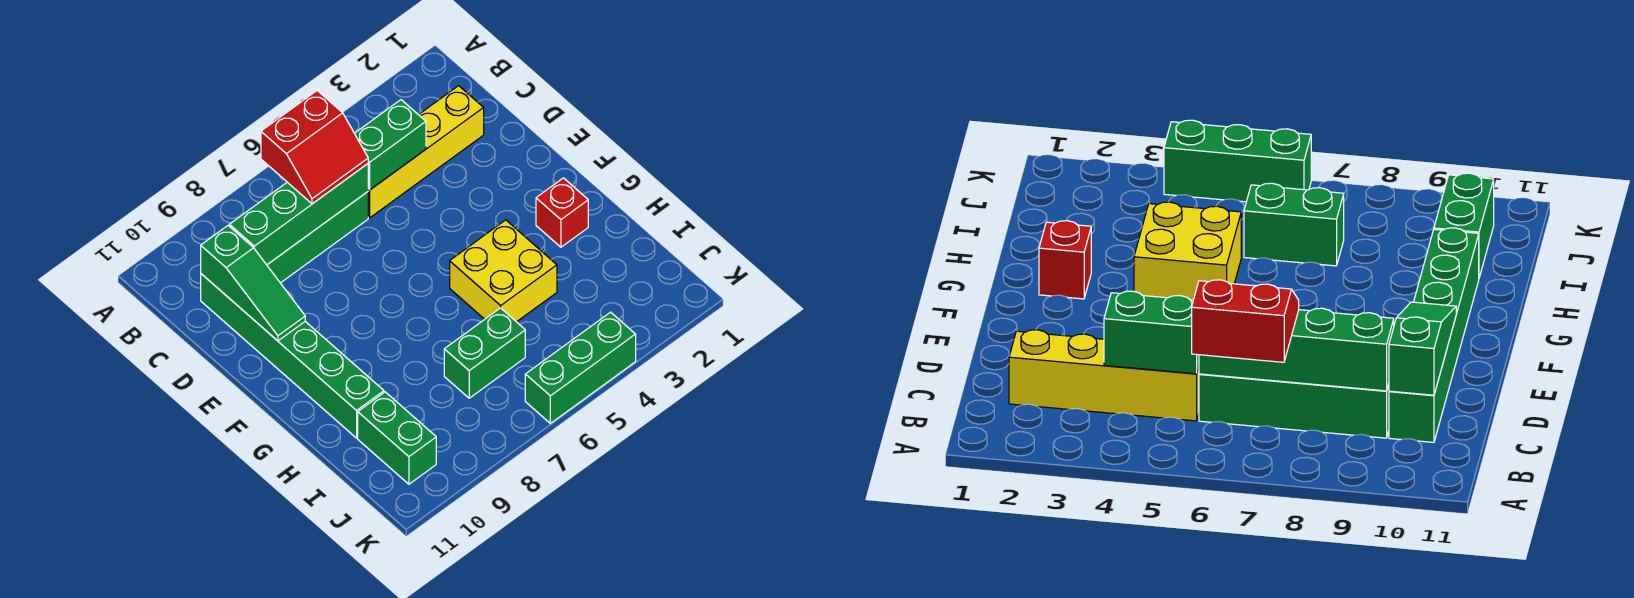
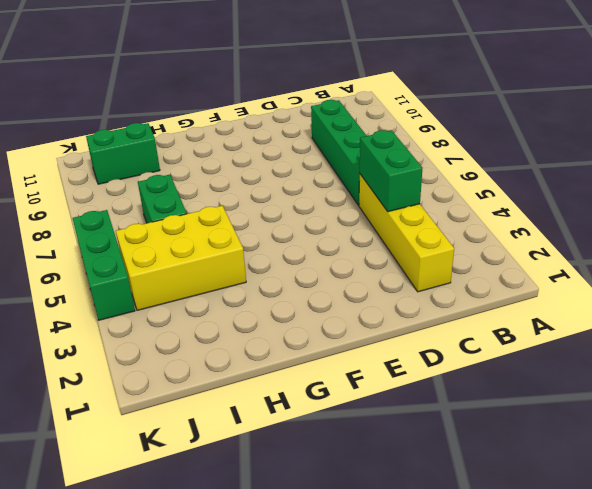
yellow 2x3 brick [116,206,246,310] -> yellow 2x2 brick [450,220,557,322]
none -> green 1x6 brick [201,274,384,438]
none -> red 1x1 brick [536,178,588,247]
none -> green 1x4 brick [229,164,368,265]

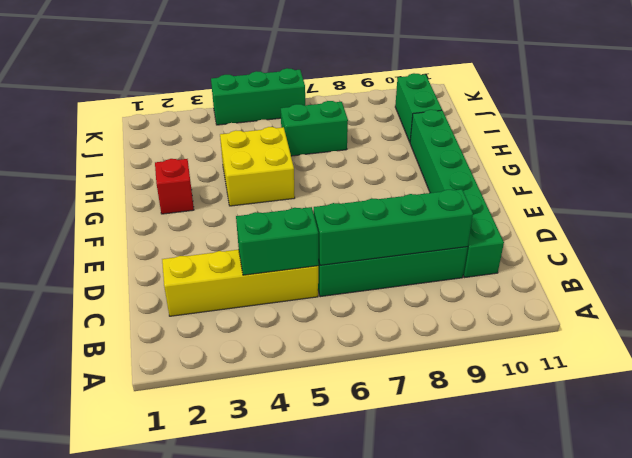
none -> green 1x3 slope [201,226,305,341]
none -> red 2x2 slope [261,91,368,204]

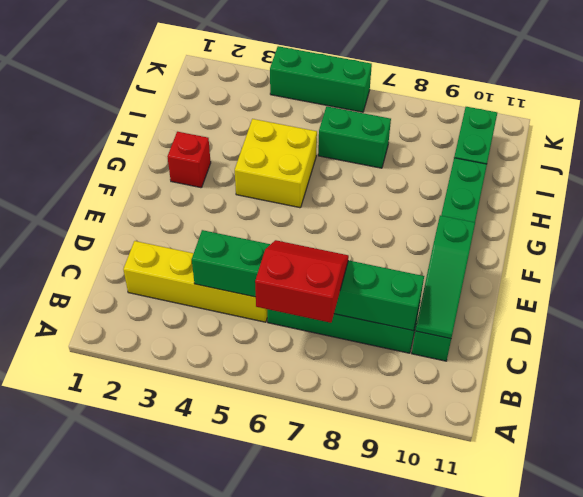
green 1x3 slope [415,215,475,339] -> green 1x3 slope turned to [201,226,305,341]

